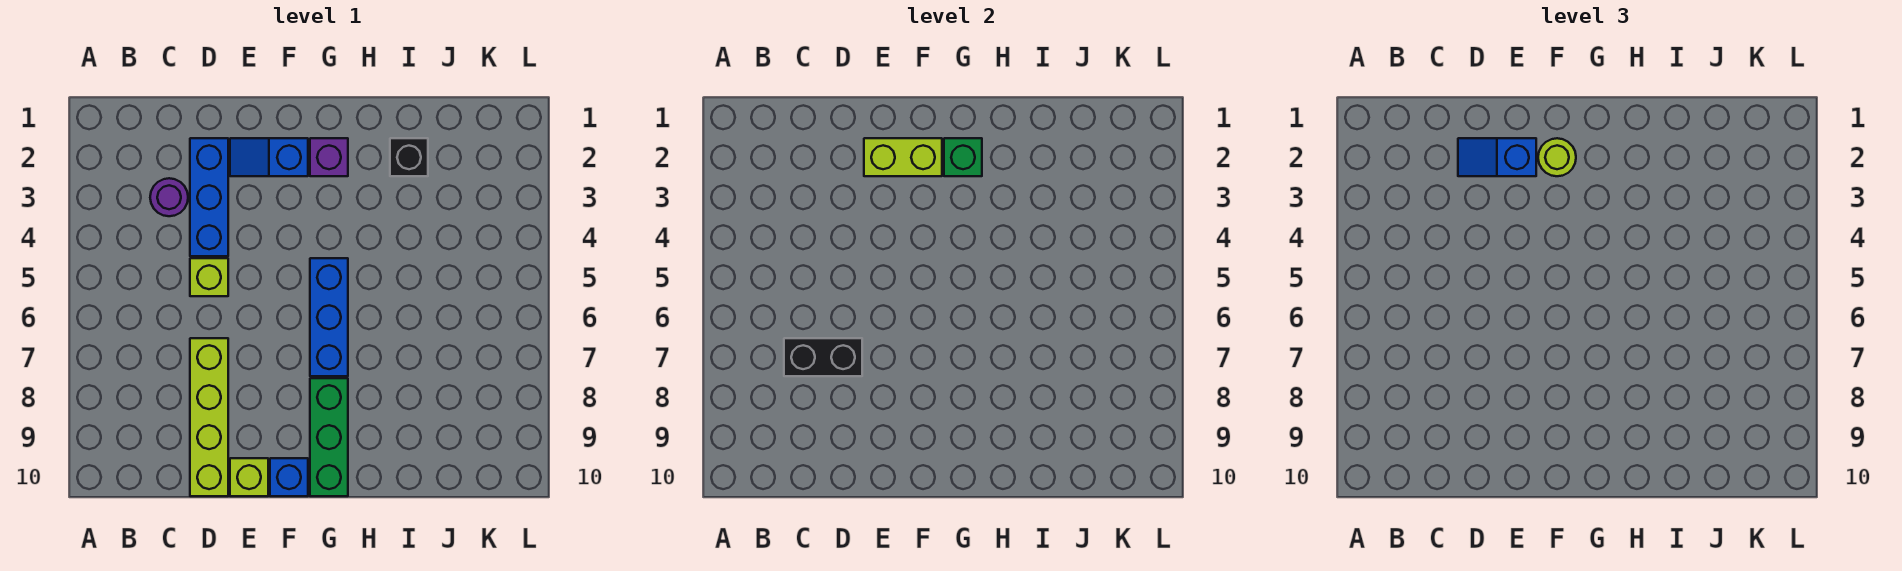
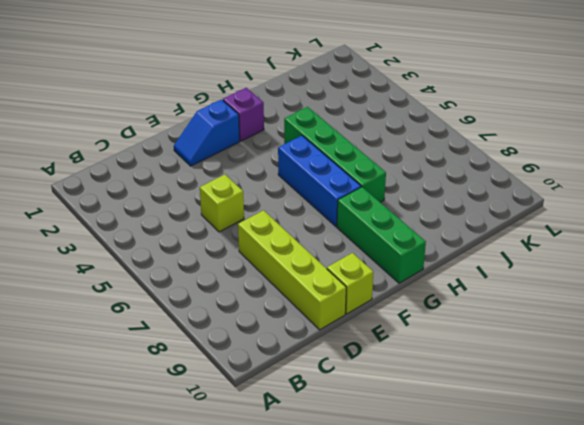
green 1x4 brick [284,107,386,202] -> none
none -> purple 1x1 round brick [150,178,188,216]
none -> blue 1x3 brick [190,138,228,256]
none -> blue 1x1 brick [270,458,308,496]

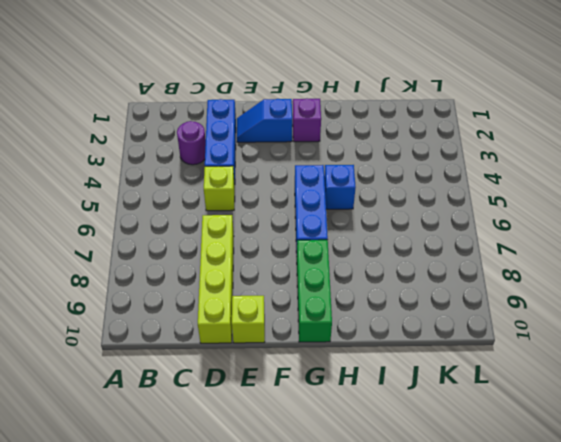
blue 1x1 brick [324,165,356,209] -> blue 1x1 brick moved to [270,458,308,496]
none -> black 1x1 brick [390,138,428,176]
none -> black 1x2 brick [784,338,862,376]
none -> lime 1x2 brick [864,138,942,176]

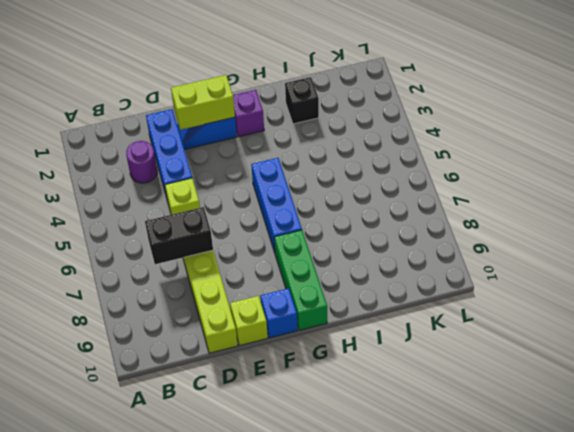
none -> green 1x1 brick [944,138,982,176]
none -> blue 1x2 slope [1458,138,1536,176]
none -> lime 1x1 round brick [1538,138,1576,176]

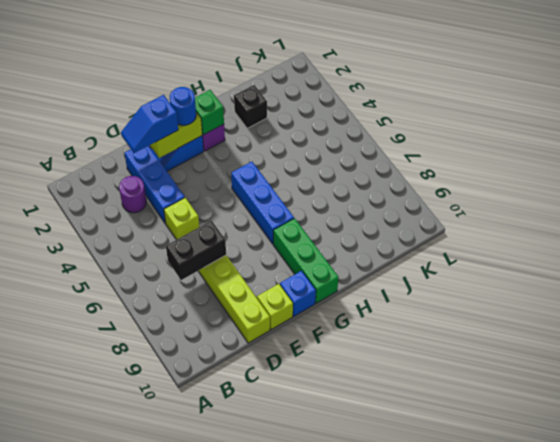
blue 1x1 round brick [170,87,196,125] -> lime 1x1 round brick [1538,138,1576,176]

